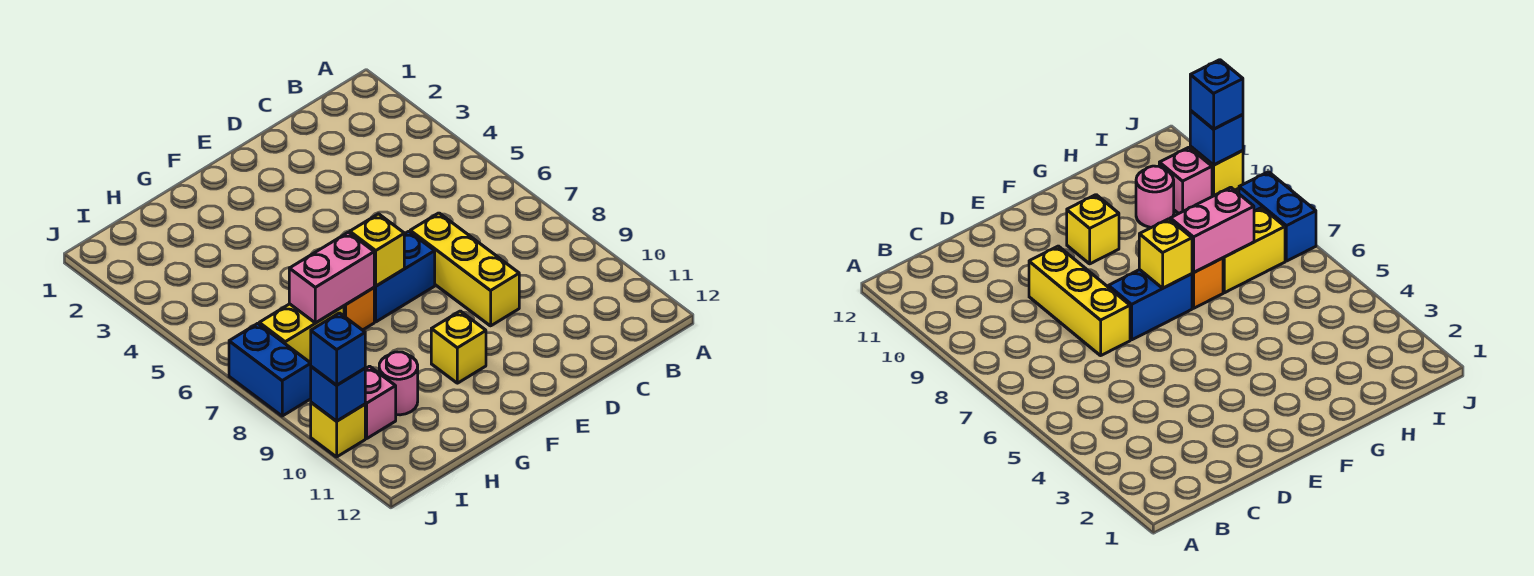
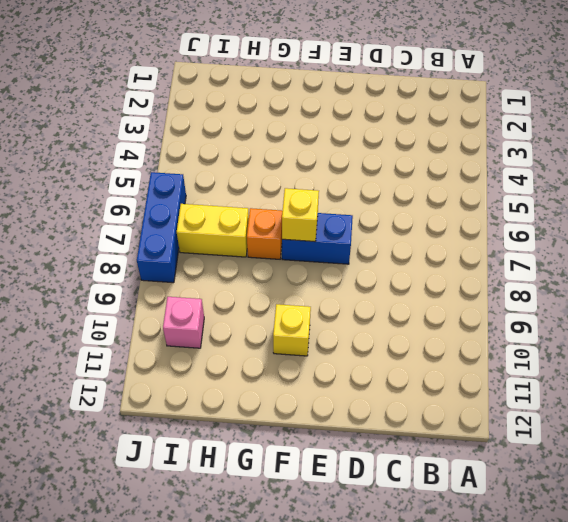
blue 1x3 brick [137,172,186,283] -> blue 1x2 brick [229,323,311,416]
none -> yellow 1x3 brick [410,213,519,326]
none -> pink 1x1 round brick [379,352,418,415]
none -> yellow 1x1 brick [311,403,365,457]

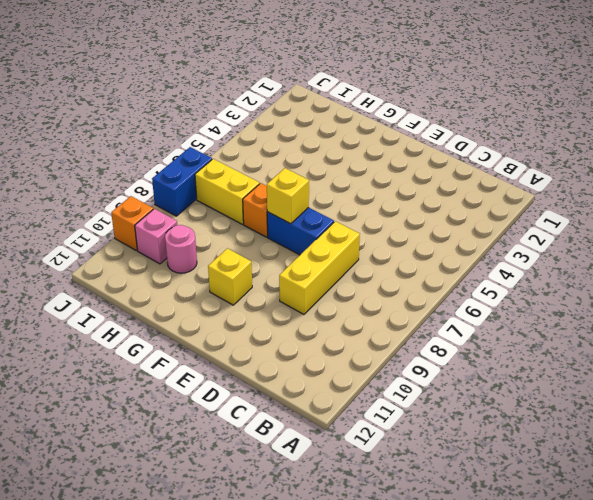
orange 1x1 brick [111,196,153,251] -> yellow 1x1 brick [311,403,365,457]
none -> pink 1x2 brick [289,232,374,323]
none -> blue 1x1 brick [311,367,365,421]
none -> blue 1x1 brick [311,313,365,385]

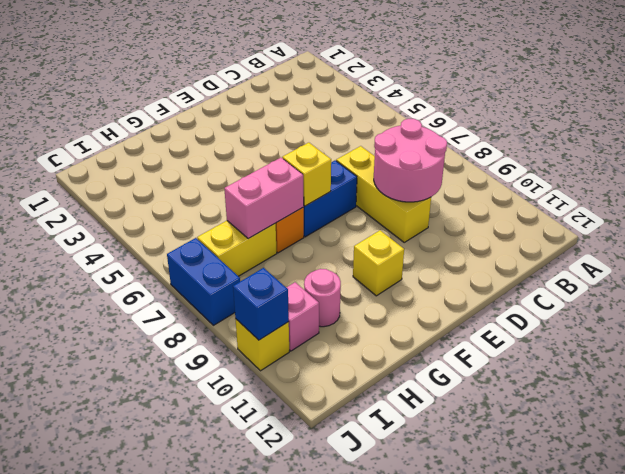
pink 2x2 round brick [374,119,447,202] -> none
none -> blue 1x1 brick [311,313,365,385]

